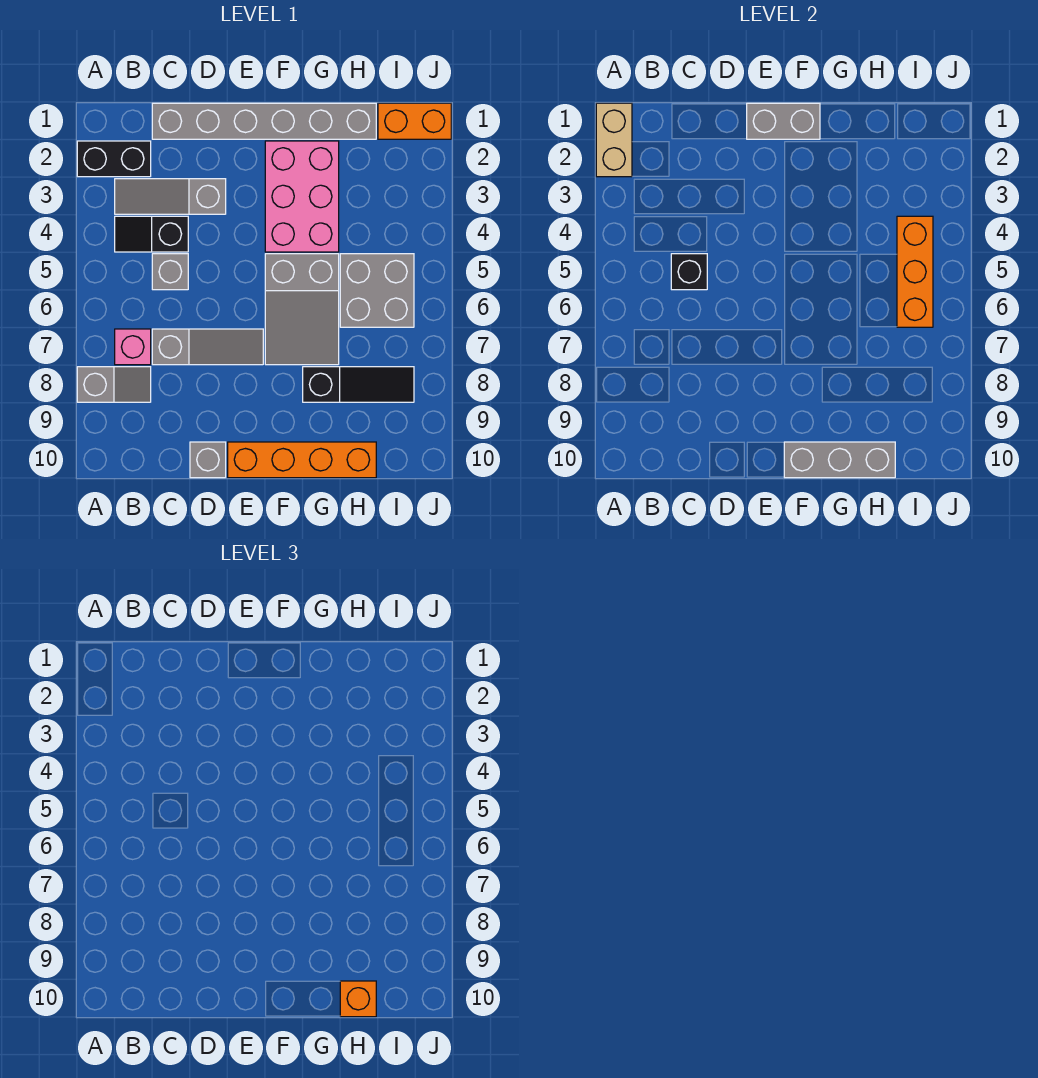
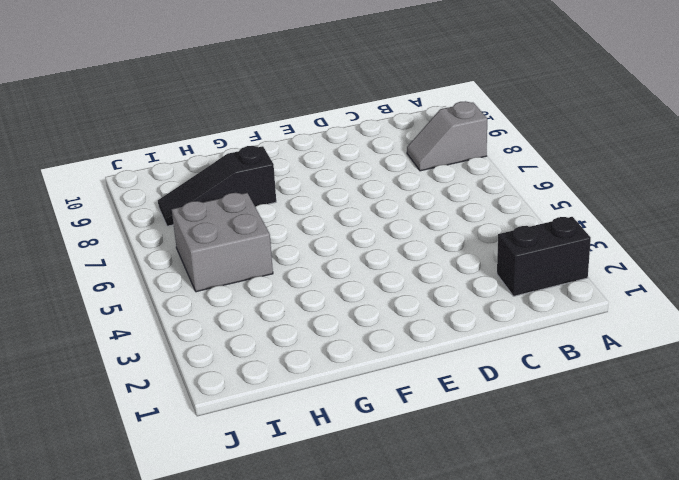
none -> grey 1x3 slope [115,179,226,214]
none -> black 1x2 slope [115,216,188,252]
none -> pink 1x1 brick [115,329,151,365]

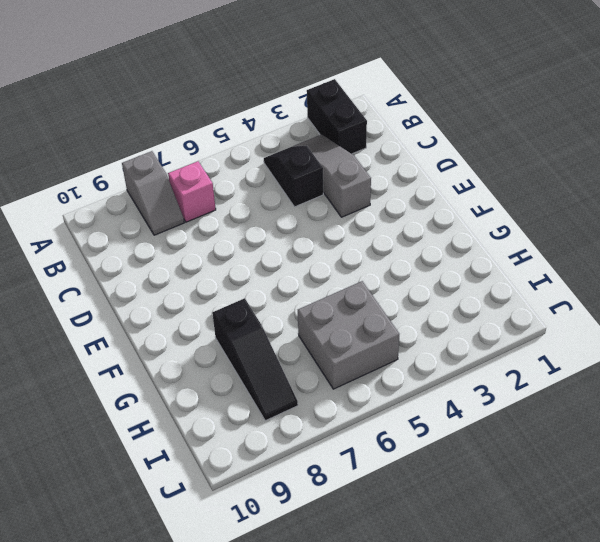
none -> grey 1x6 brick [152,103,376,139]
none -> grey 1x1 brick [152,254,188,290]
none -> grey 1x3 slope [152,329,263,365]

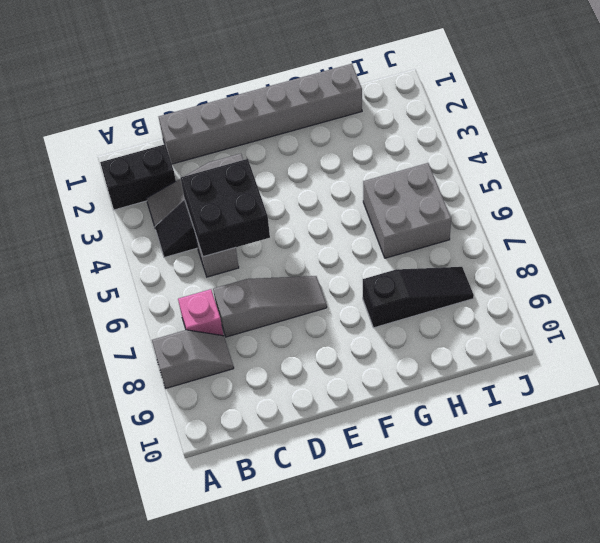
black 2x2 brick [181,159,270,257] -> black 1x1 brick [671,254,707,290]
none -> grey 1x1 brick [190,442,226,478]
none -> orange 1x4 brick [228,442,376,478]
none -> pink 2x3 brick [265,141,339,252]

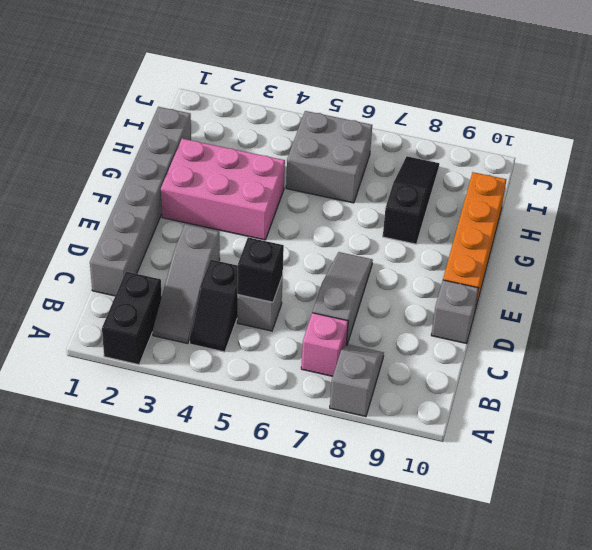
none -> grey 2x3 slope [265,254,339,365]
none -> orange 1x2 brick [378,103,451,139]
none -> tan 1x2 brick [596,103,632,177]

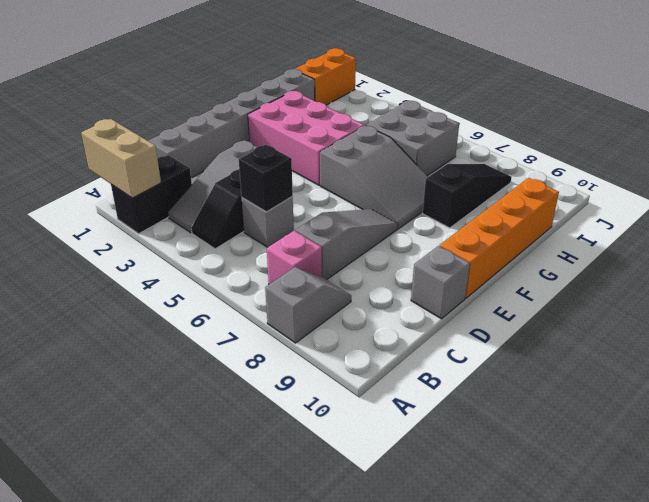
none -> grey 1x2 brick [747,103,820,139]
none -> grey 1x3 brick [784,442,895,478]
none -> orange 1x3 brick [897,216,933,327]

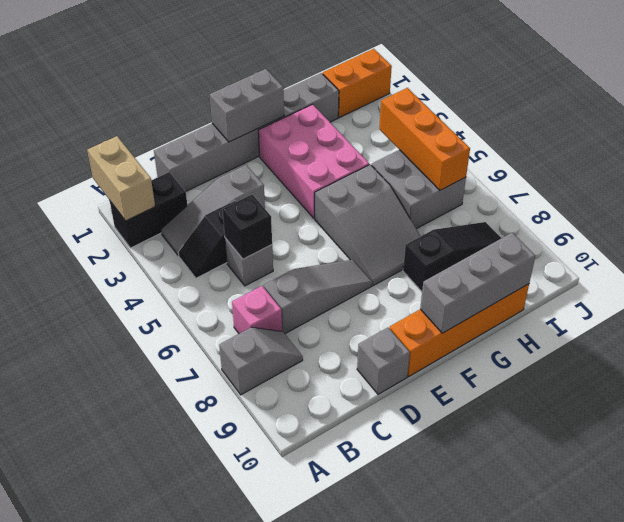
none -> orange 1x1 brick [340,981,376,1017]

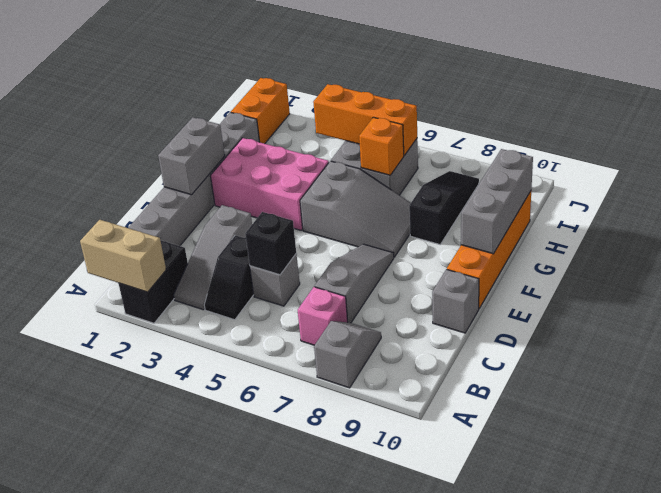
orange 1x1 brick [359,117,404,175] -> orange 1x1 brick moved to [340,981,376,1017]

